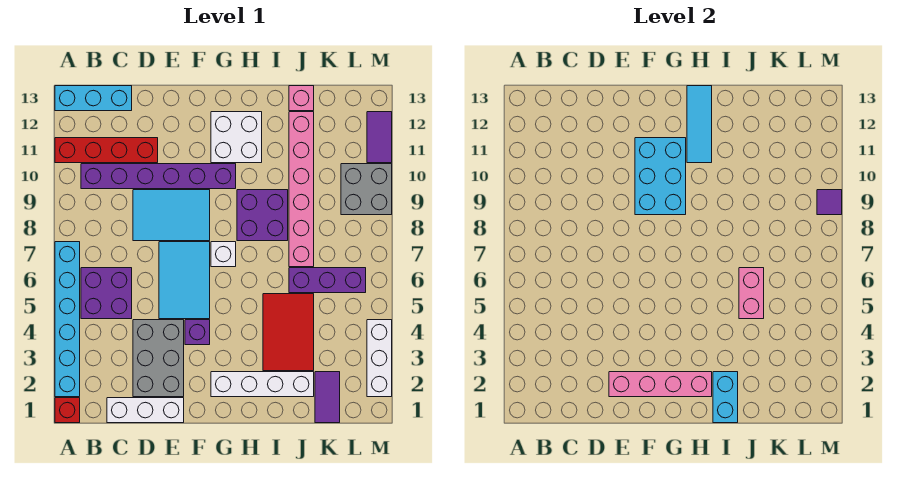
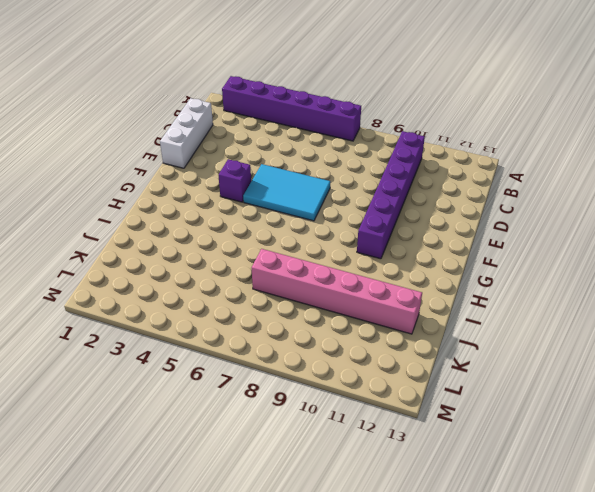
purple 1x6 brick [222,76,361,141] -> cyan 1x6 brick [55,242,80,397]
none -> red 1x1 brick [55,398,80,423]
none -> red 1x4 brick [55,138,158,163]
none -> cyan 1x3 brick [55,86,132,111]

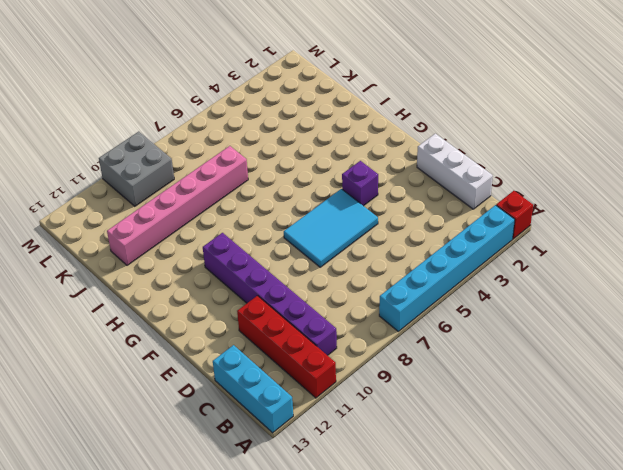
none -> purple 2x2 brick [81,268,132,319]
none -> grey 2x3 brick [133,320,184,397]
none -> cyan 2x3 tile [133,190,210,241]

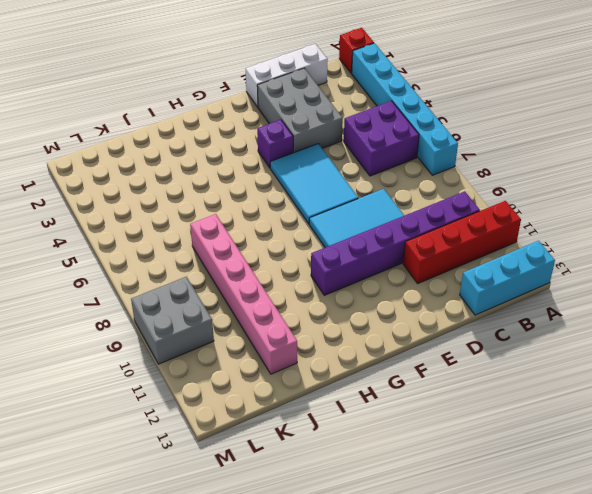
none -> white 1x4 brick [211,372,314,397]
none -> white 1x1 brick [211,242,236,267]
none -> white 2x2 brick [211,112,262,163]

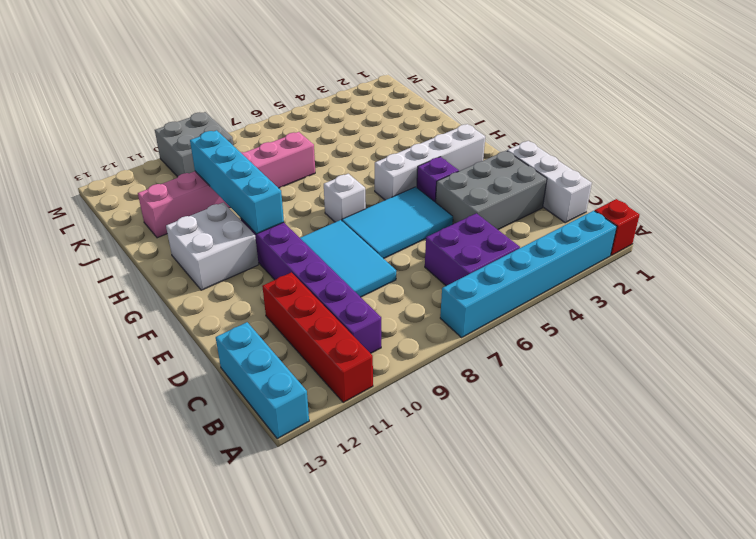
white 1x4 brick [375,124,485,200] -> white 1x4 brick turned to [211,372,314,397]
cyan 1x4 brick [190,130,284,234] -> cyan 2x3 brick [635,138,686,215]
none -> purple 2x2 brick [237,190,288,241]
none -> red 2x3 tile [263,294,314,371]
none -> purple 1x3 brick [289,268,366,293]

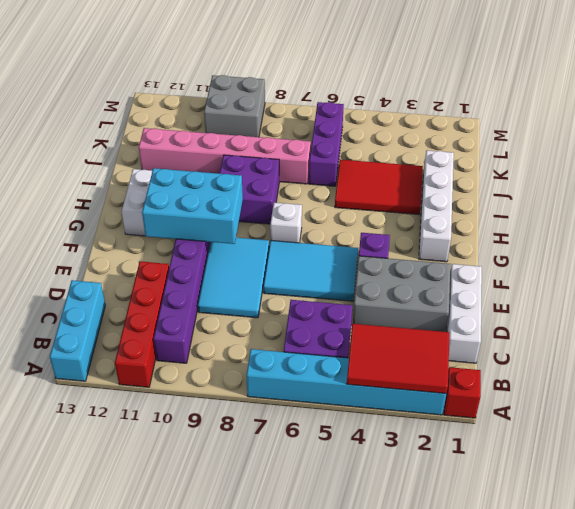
red 2x3 tile [347,324,449,394] -> none
none -> pink 1x1 brick [289,86,314,111]
none -> purple 1x2 tile [315,372,340,423]
none -> white 1x3 brick [367,320,392,397]

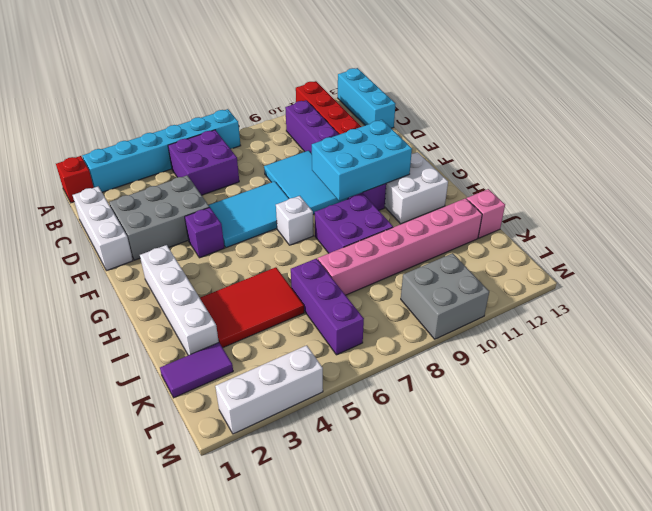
none -> purple 1x2 tile [367,112,392,163]
none -> pink 1x4 brick [609,372,712,397]
none -> cyan 1x3 tile [687,86,712,163]

